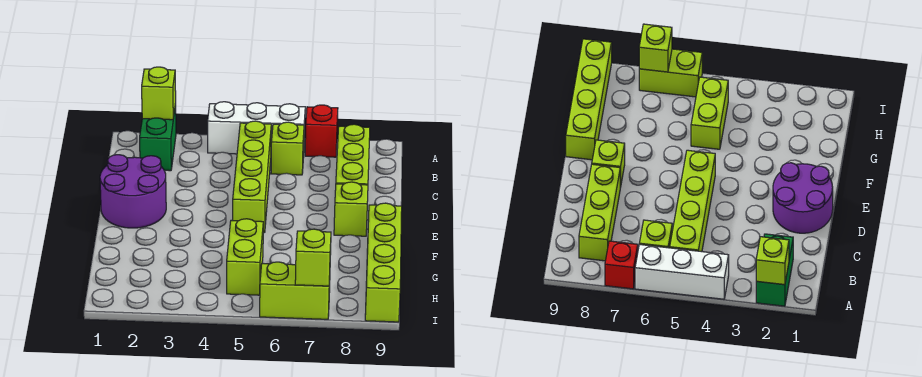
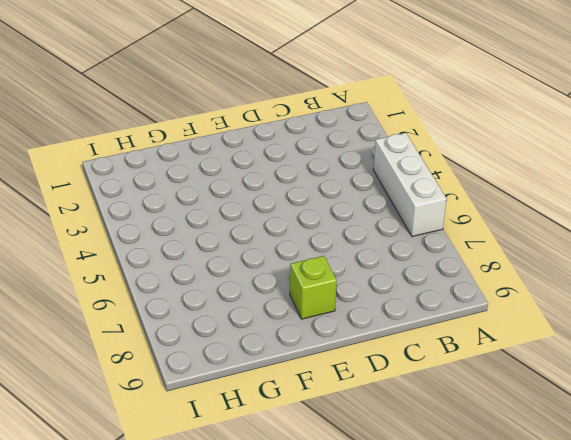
none -> green 1x2 brick [140,104,176,171]
none -> red 1x1 brick [305,105,338,157]
none -> lime 1x4 brick [233,121,271,233]

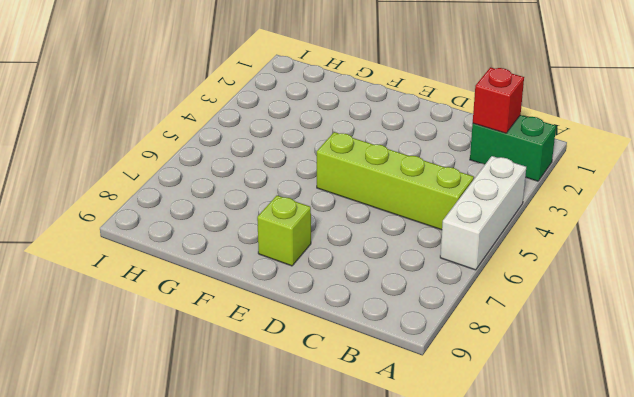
red 1x1 brick [473,67,524,133] -> red 1x1 brick moved to [305,105,338,157]
none -> lime 1x1 brick [271,122,304,175]
none -> lime 1x3 brick [336,124,370,185]
none -> purple 2x2 round brick [100,155,166,228]

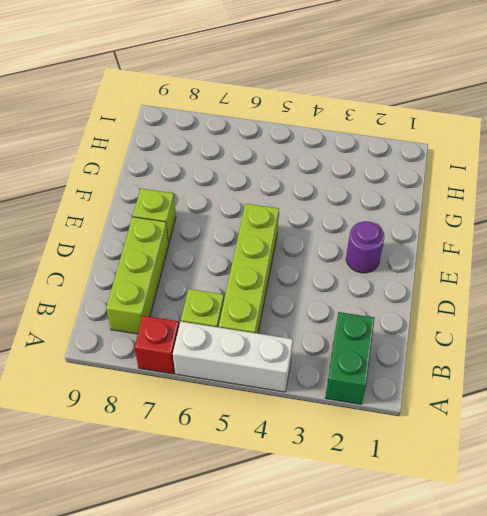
purple 1x1 round brick [346,221,384,273] -> purple 2x2 round brick [100,155,166,228]
none -> lime 1x4 brick [365,203,402,322]
none -> lime 1x2 brick [227,219,263,295]
none -> lime 1x2 brick [260,262,330,319]

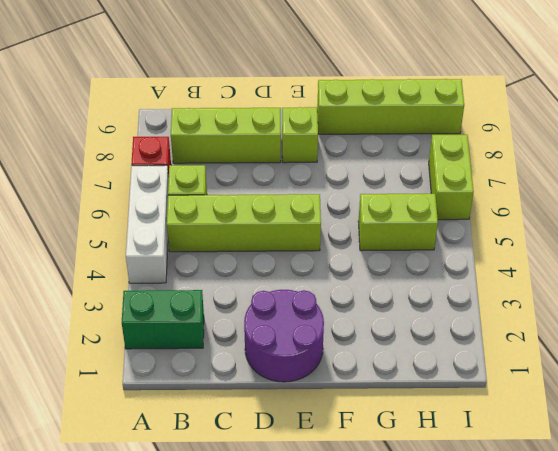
none -> lime 1x1 brick [142,67,176,120]
none -> lime 1x1 brick [295,229,331,286]

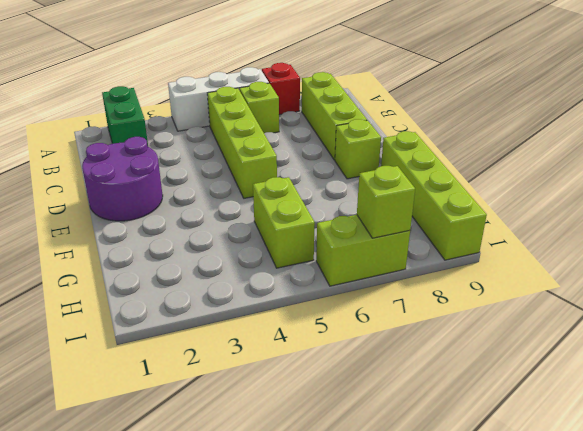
none -> lime 1x1 brick [142,67,176,120]

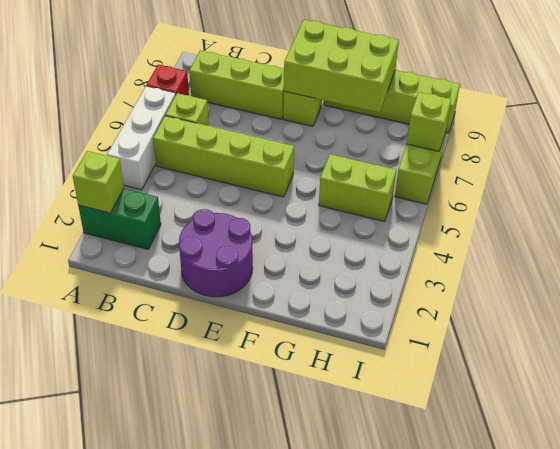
lime 2x3 brick [284,20,399,113] -> none

